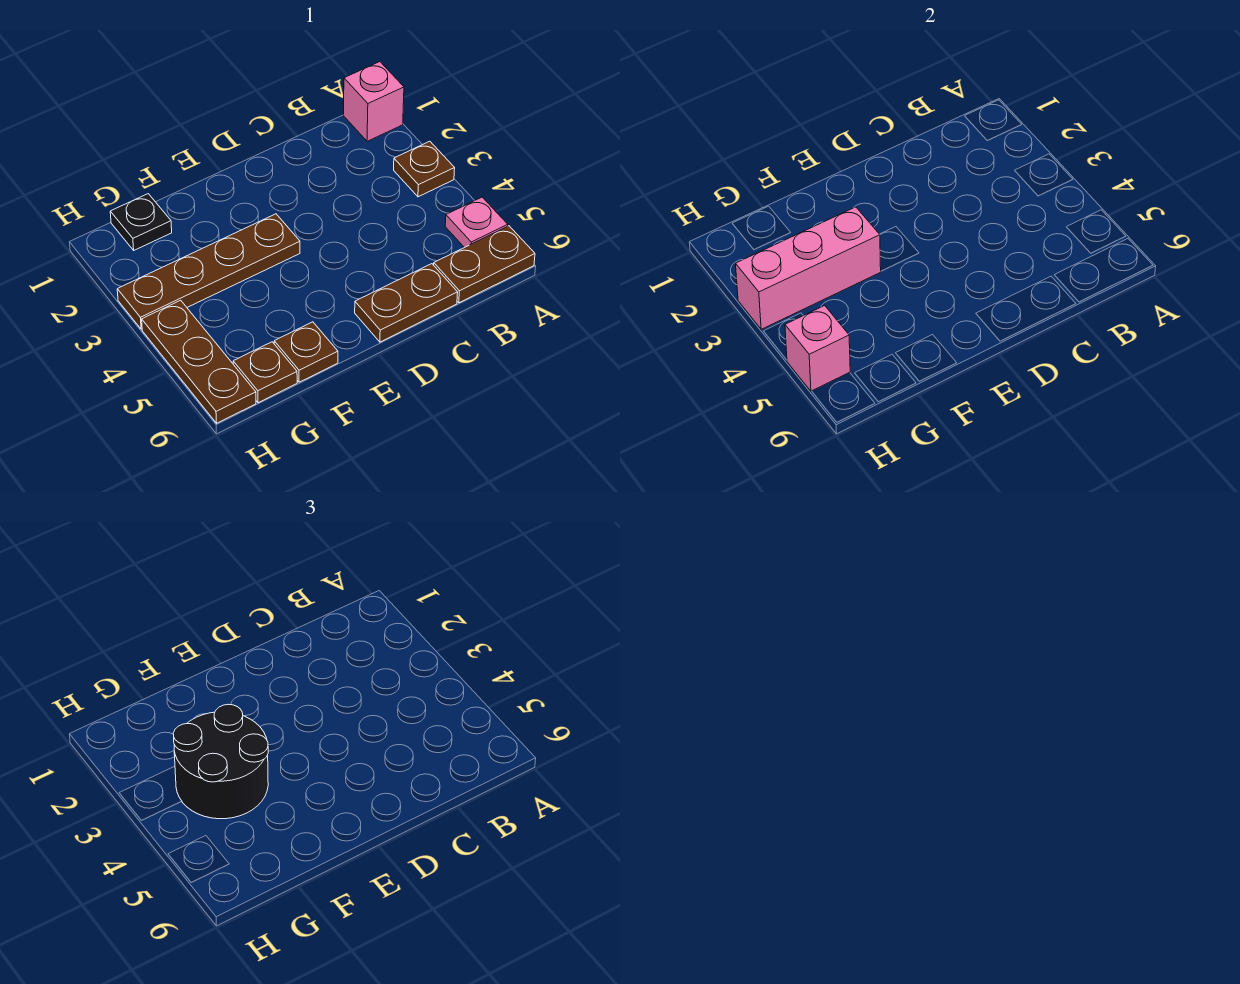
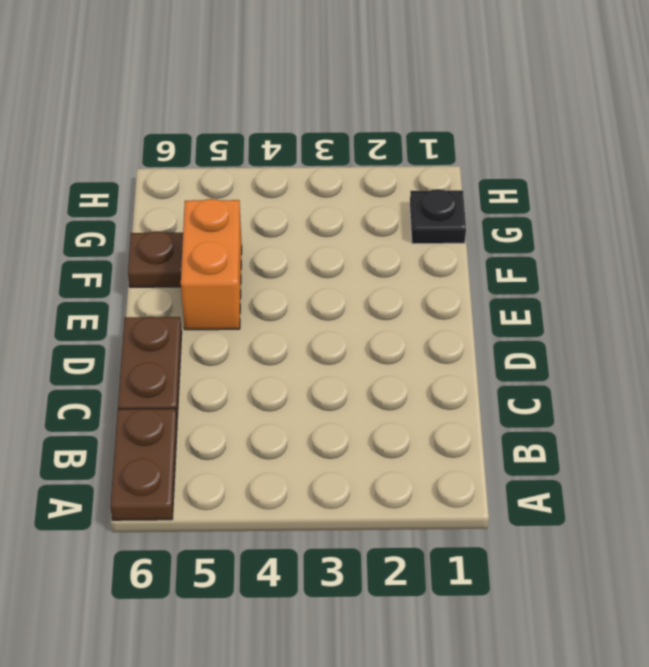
orange 1x2 brick [181,199,242,330] -> none
none -> pink 1x1 brick [344,62,404,141]
none -> brown 1x1 plate [394,141,455,197]
none -> pink 1x1 plate [445,197,508,248]

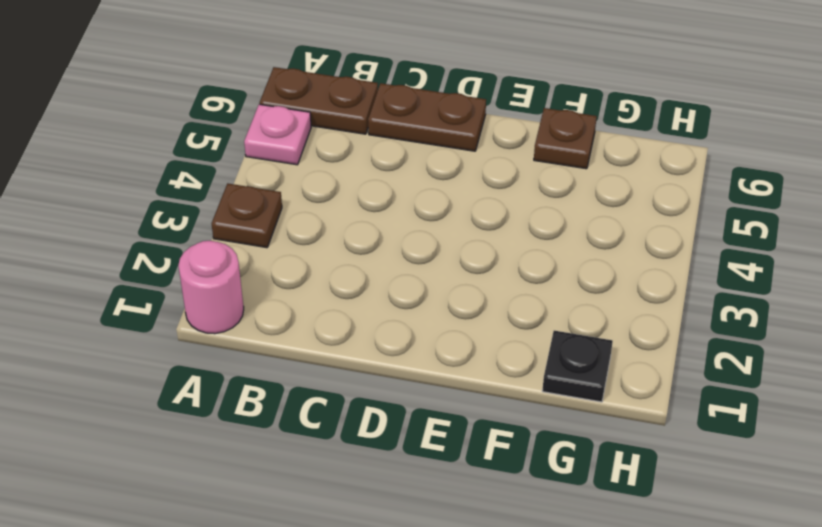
pink 1x1 round brick [178,241,244,334] -> pink 1x1 brick [344,62,404,141]
none -> brown 1x4 plate [117,214,300,329]
none -> brown 1x1 plate [233,342,297,403]
none -> brown 1x3 plate [142,300,256,423]

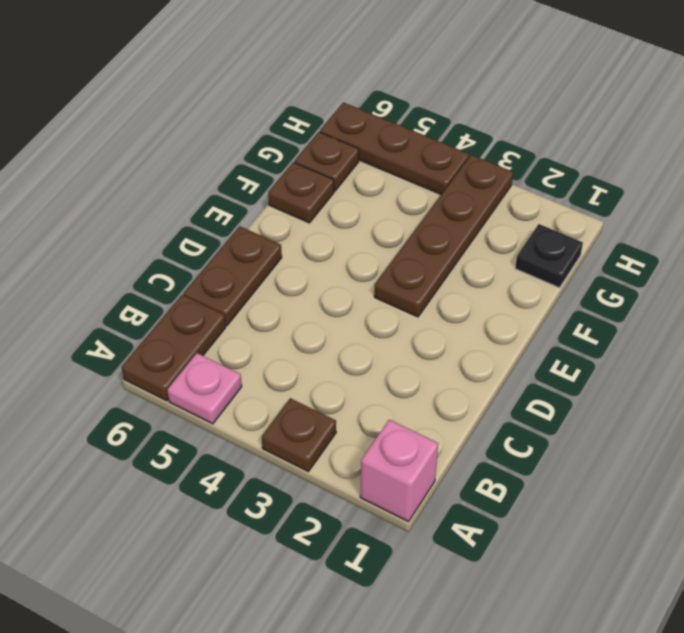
none -> pink 1x3 brick [736,207,881,329]
none -> pink 1x1 brick [785,306,850,391]
none -> black 2x2 round brick [173,704,268,819]

